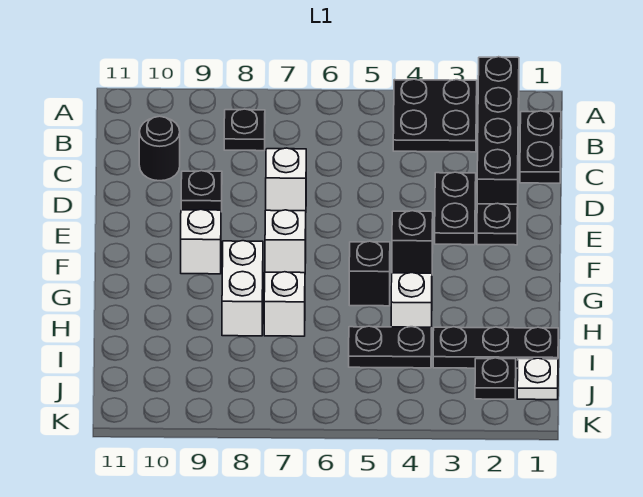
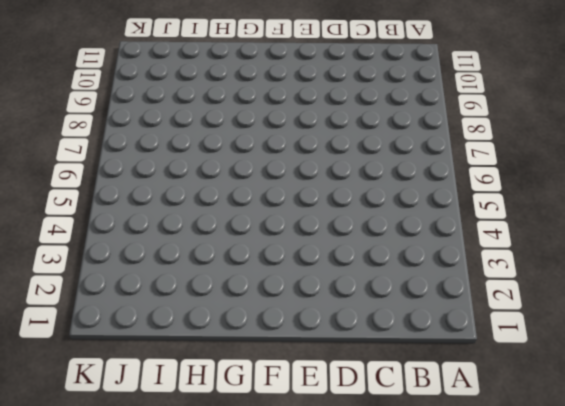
none -> black 1x4 brick [477,57,519,204]
none -> black 2x2 plate [393,79,477,152]
none -> black 1x2 plate [520,111,561,183]

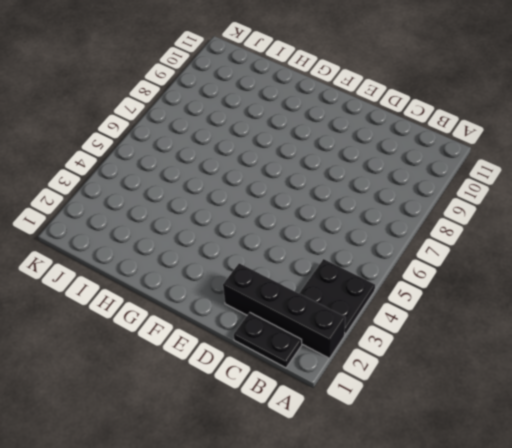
none -> black 1x1 plate [224,109,265,151]
none -> black 1x1 round brick [139,116,180,181]
none -> black 1x2 plate [435,172,476,245]

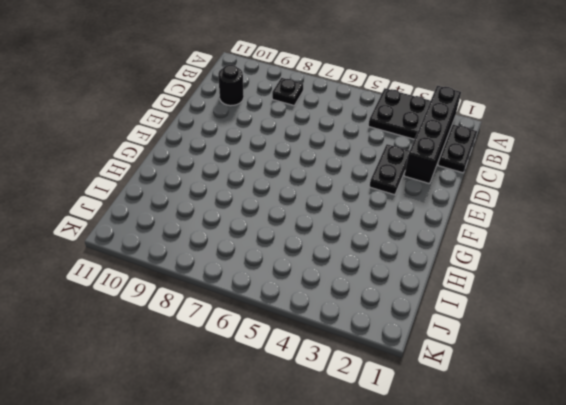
none -> white 1x1 brick [266,148,306,211]
none -> black 1x1 plate [181,171,222,212]
none -> black 1x1 plate [477,203,518,245]

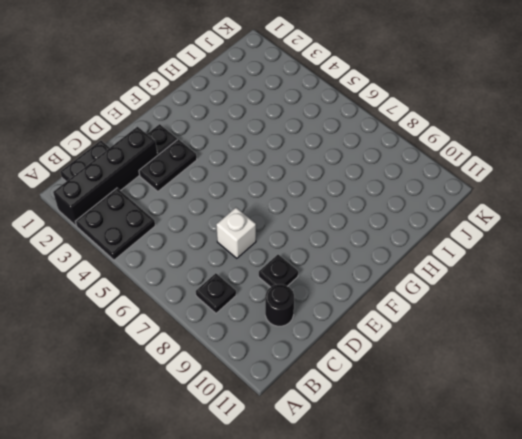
none -> black 1x1 brick [392,211,433,273]
none -> white 1x1 brick [265,210,306,273]
none -> white 1x1 brick [181,209,221,274]

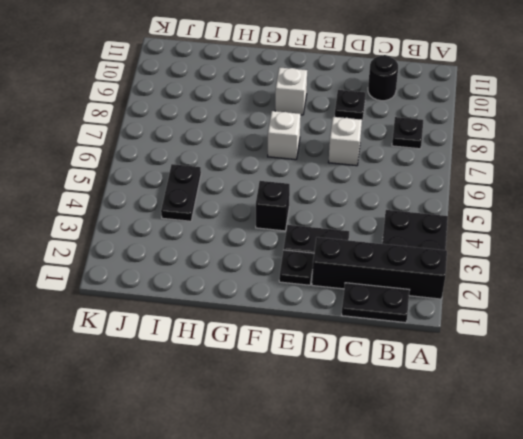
none -> black 1x1 brick [349,241,390,306]
none -> white 1x2 brick [222,241,263,336]
none -> white 1x1 brick [391,273,432,327]

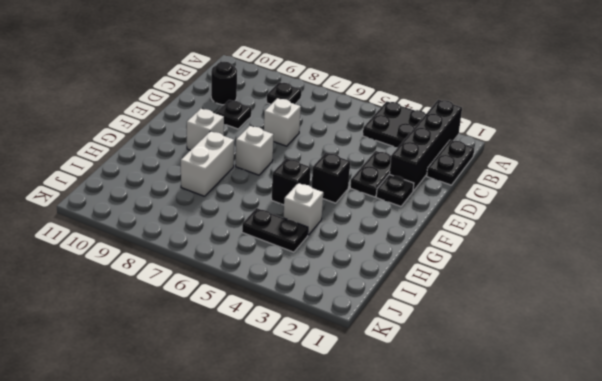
none -> white 1x1 brick [264,272,305,336]
none -> black 1x3 plate [433,327,558,368]
none -> white 1x1 plate [517,358,558,400]

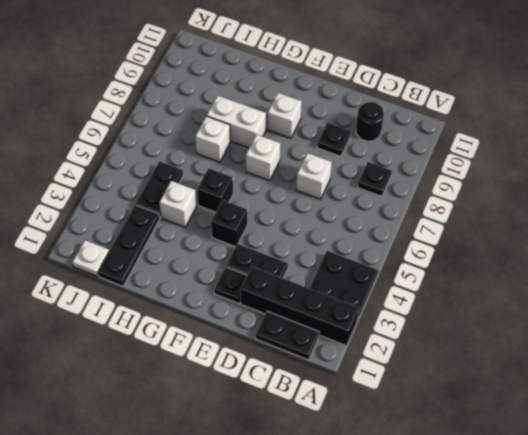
none -> black 1x1 plate [475,358,516,399]

